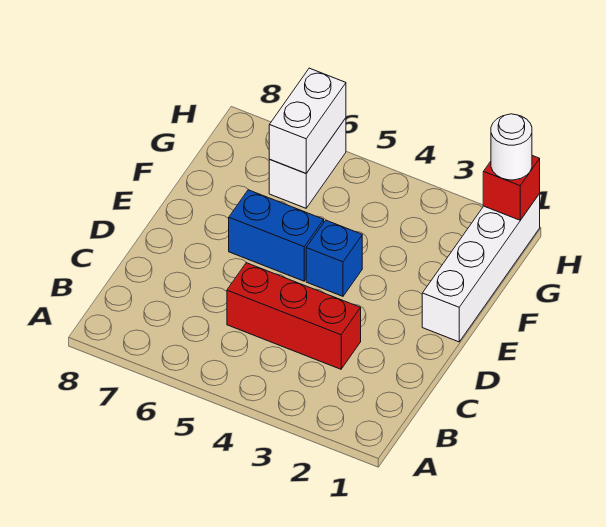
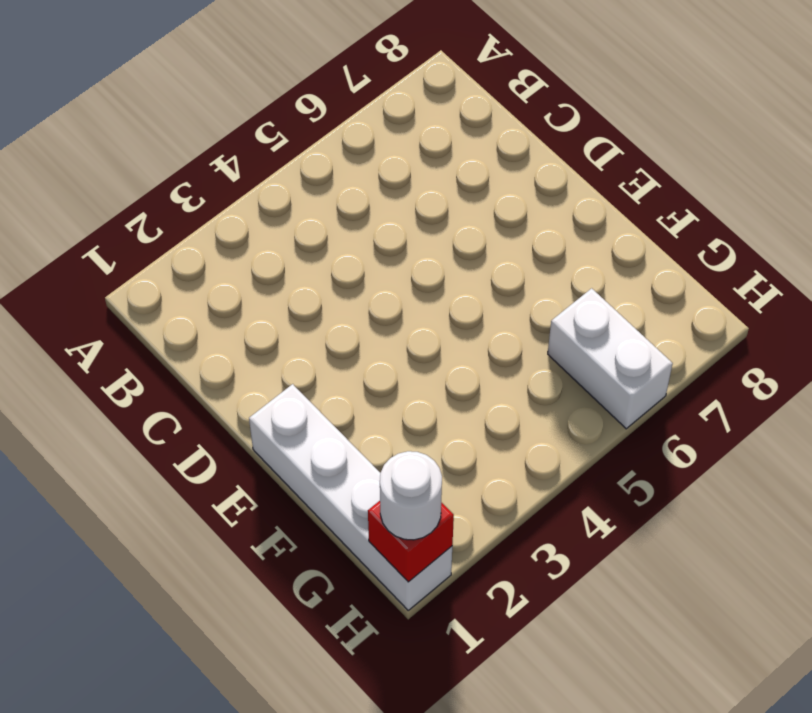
none -> red 1x3 brick [227,263,361,369]
none -> blue 1x1 brick [306,220,362,296]

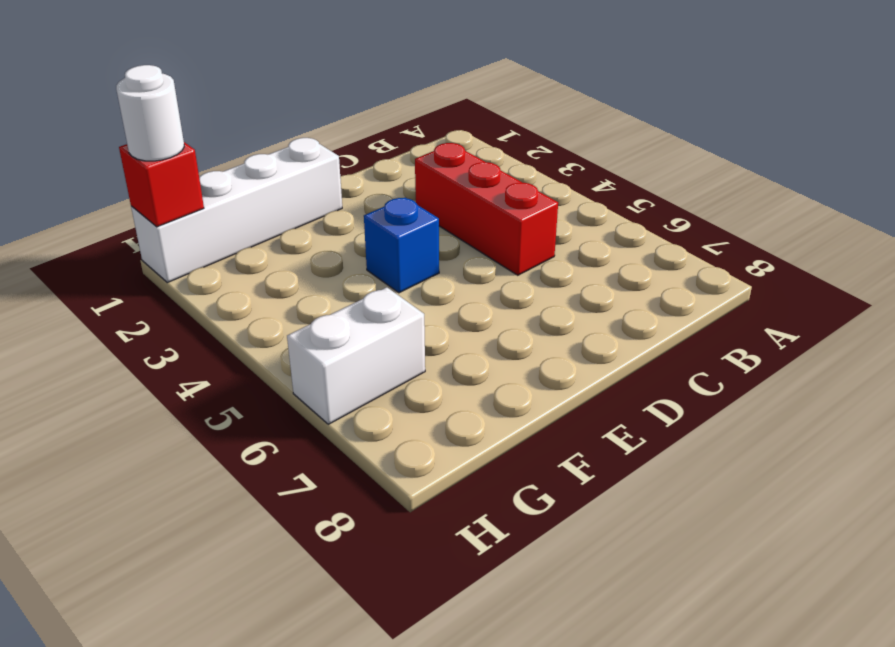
none -> blue 1x2 brick [229,190,324,281]
none -> white 1x2 brick [269,68,346,173]

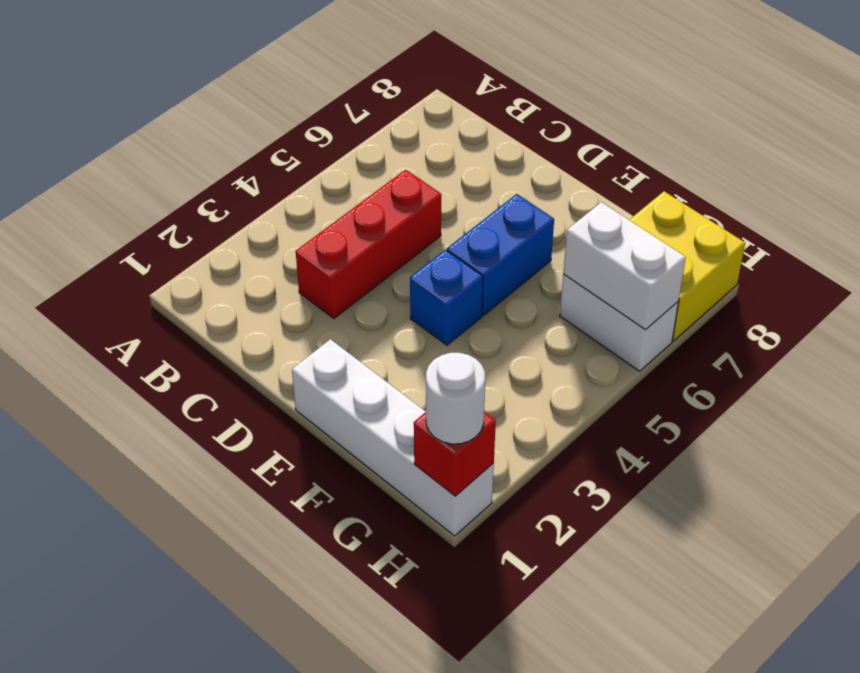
yellow 2x2 brick [630,191,745,341] -> none

